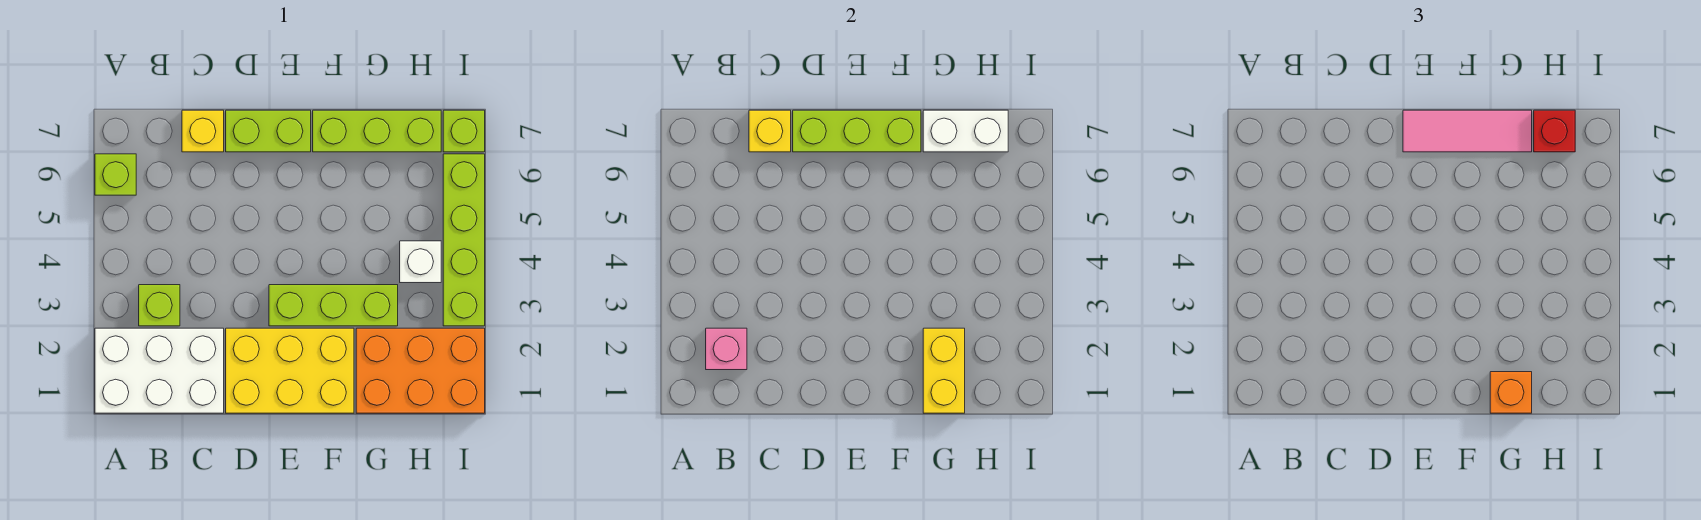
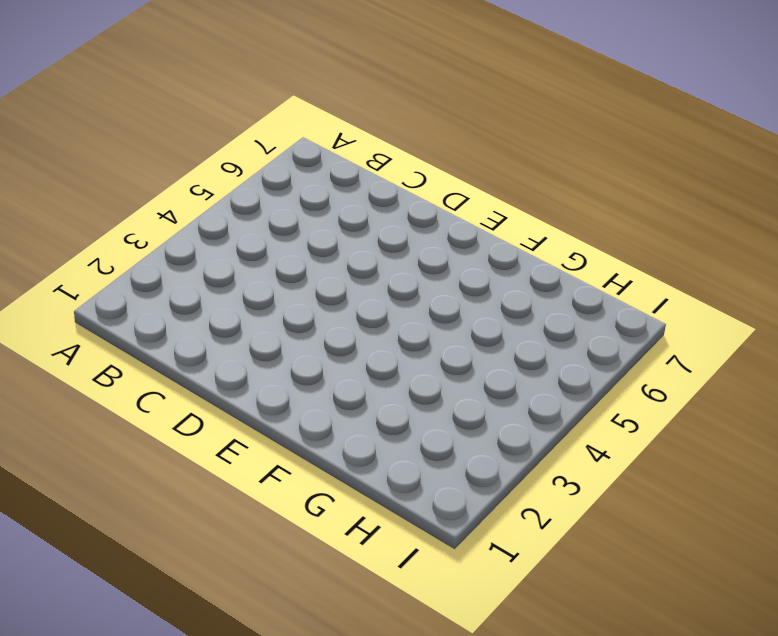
none -> white 2x3 brick [95,328,224,413]
none -> lime 1x1 brick [95,154,136,195]
none -> lime 1x1 brick [139,285,180,326]

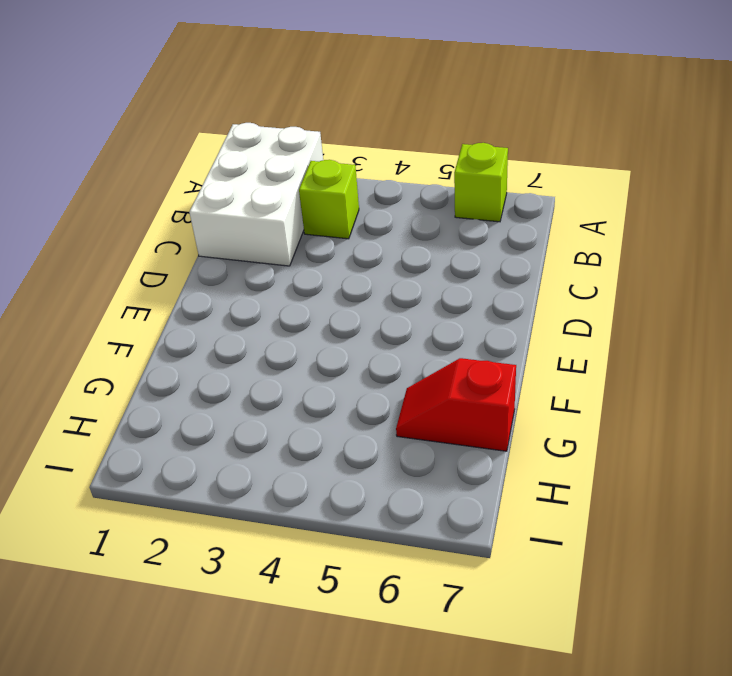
red 1x2 slope [396,358,516,451] -> lime 1x3 brick [313,110,441,152]
none -> yellow 1x1 brick [182,110,224,152]
none -> yellow 2x3 brick [226,328,354,413]
none -> lime 1x2 brick [226,110,311,152]

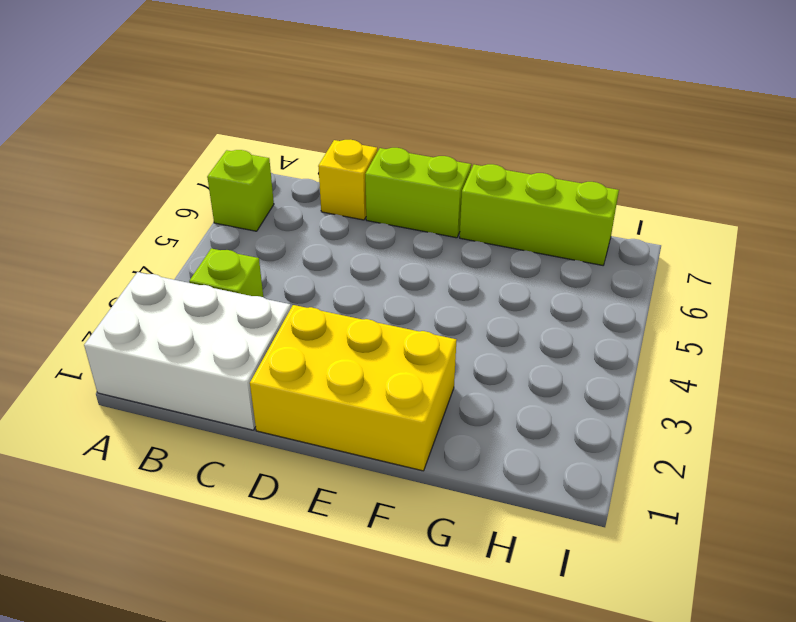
none -> lime 1x3 brick [269,285,398,326]
none -> orange 2x3 brick [356,328,485,413]
none -> white 1x1 brick [400,241,441,283]

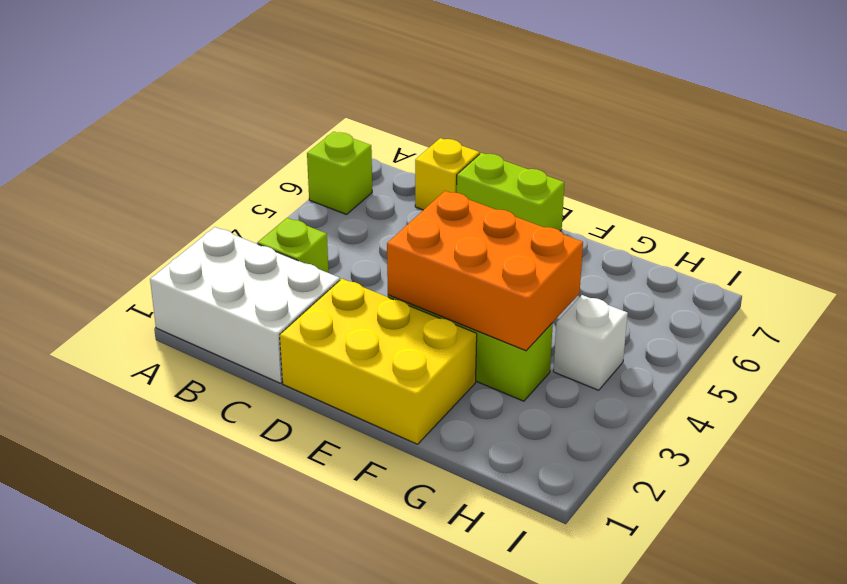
orange 2x3 brick [387,191,583,351] -> orange 2x3 brick moved to [356,328,485,413]
none -> lime 1x3 brick [313,110,441,152]
none -> lime 1x4 brick [443,154,485,326]
none -> lime 1x1 brick [443,110,485,152]

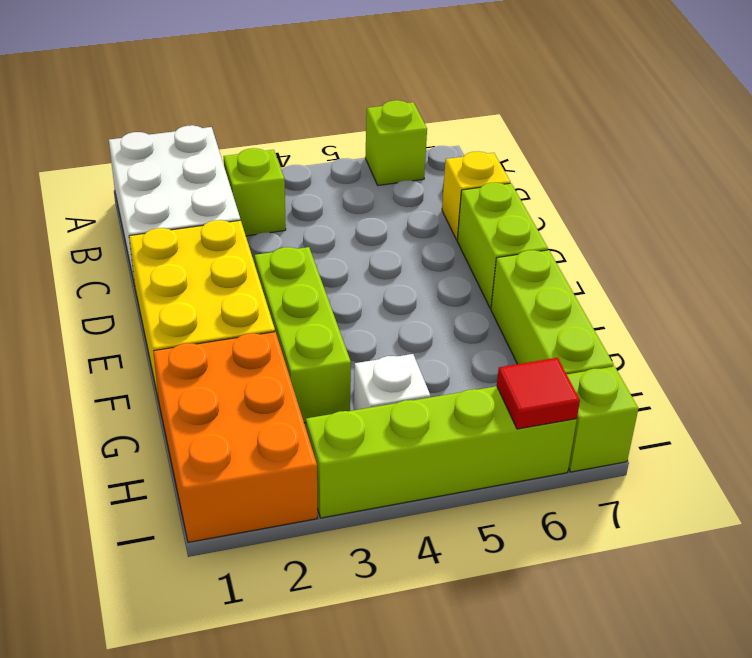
red 1x1 tile [497,358,580,429] -> none
none -> pink 1x1 brick [706,328,747,370]
none -> yellow 1x1 brick [749,110,791,152]
none -> lime 1x3 brick [793,110,921,152]

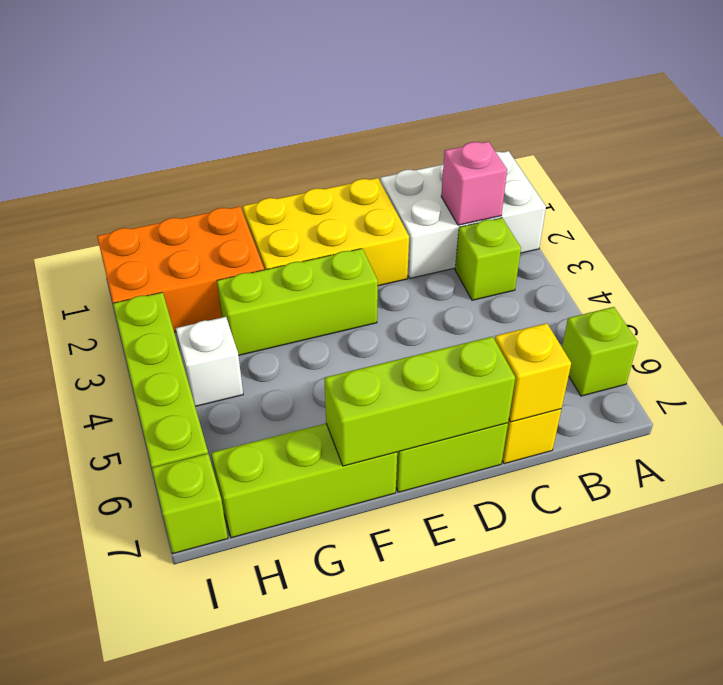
none -> yellow 1x2 brick [923,328,965,413]
none -> white 1x2 brick [923,110,1008,152]
none -> pink 1x3 tile [1403,110,1532,152]

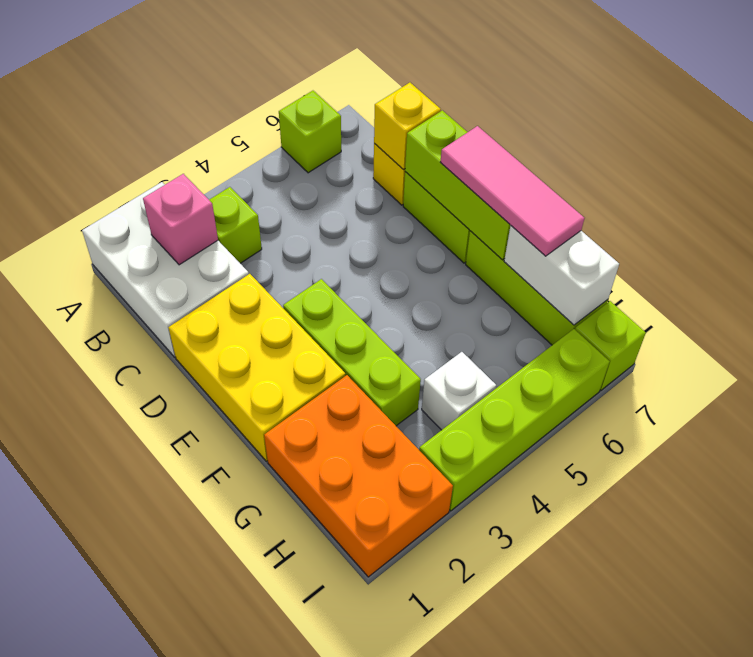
none -> yellow 1x2 brick [923,328,965,413]
none -> orange 1x1 brick [1490,372,1532,413]
none -> red 1x1 brick [1534,110,1575,152]

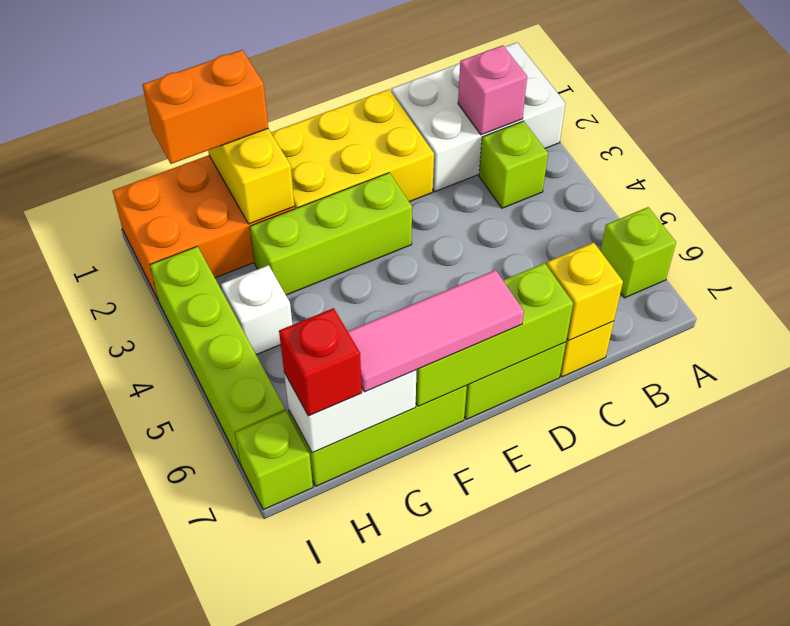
orange 1x2 brick [143,50,268,164] -> orange 1x1 brick [1490,372,1532,413]

